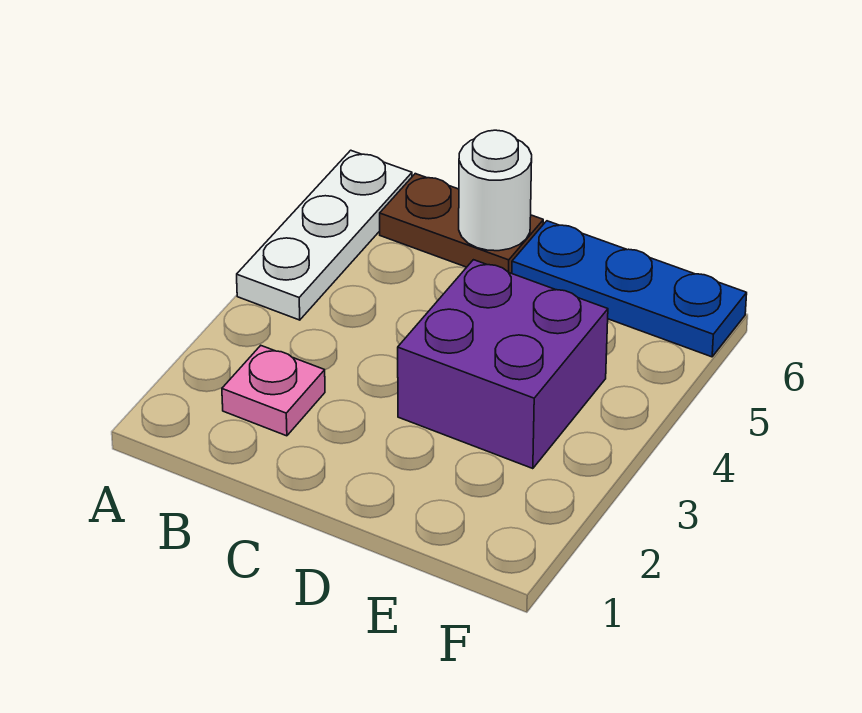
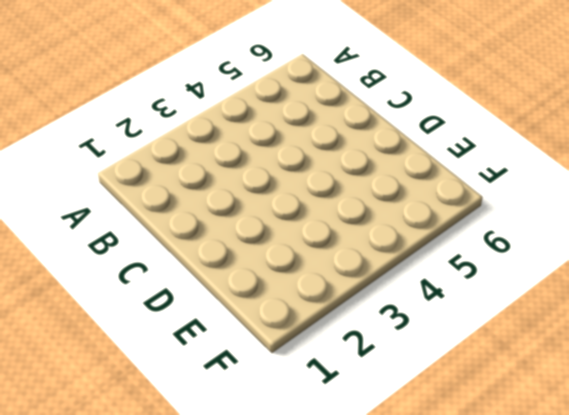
none -> white 1x3 plate [237,150,412,320]
none -> pink 1x1 plate [222,346,325,436]

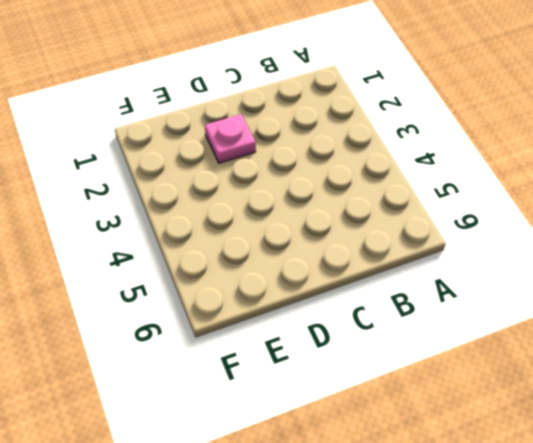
pink 1x1 plate [205,114,256,163] -> pink 1x1 plate moved to [222,346,325,436]
none -> white 1x3 plate [237,150,412,320]
none -> brown 1x2 plate [380,174,543,273]

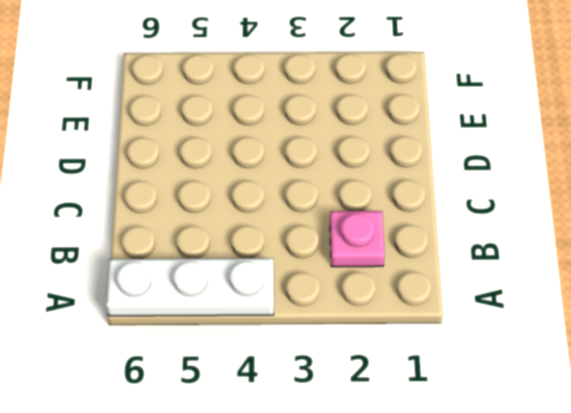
none -> brown 1x2 plate [380,174,543,273]
none -> purple 2x2 brick [398,260,608,469]

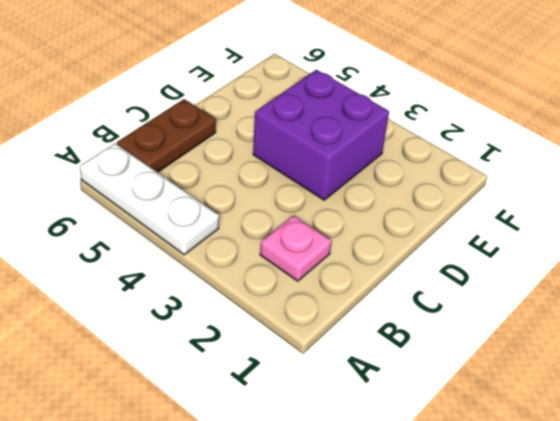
none -> blue 1x3 plate [512,221,747,357]
none -> white 1x1 round brick [459,130,532,251]

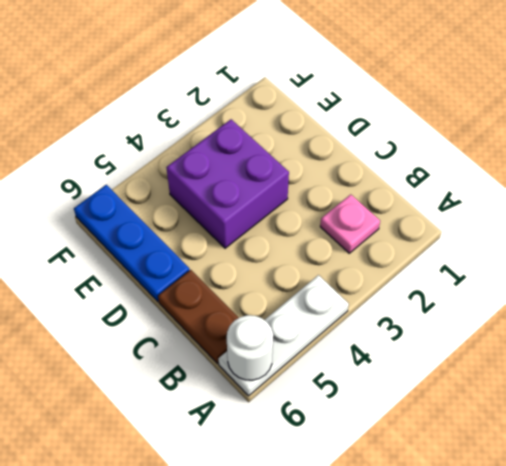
white 1x1 round brick [227,315,273,380] -> white 1x1 round brick moved to [459,130,532,251]

